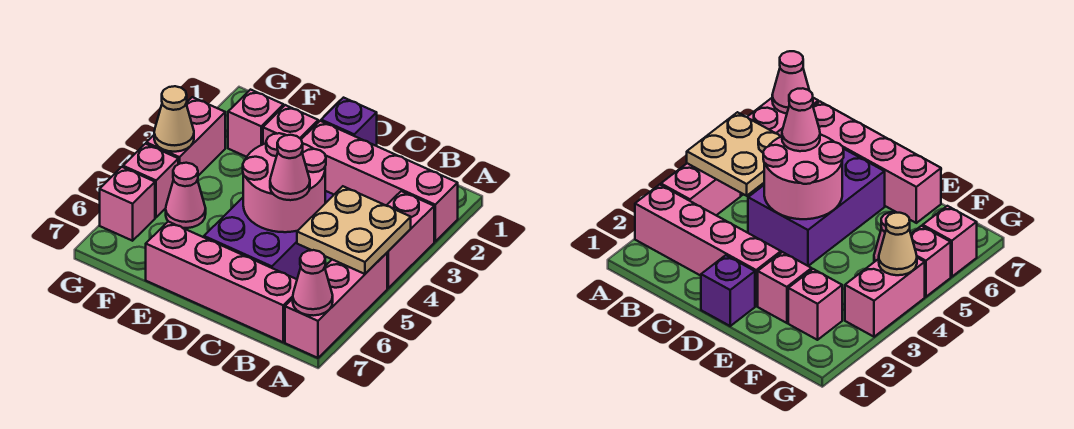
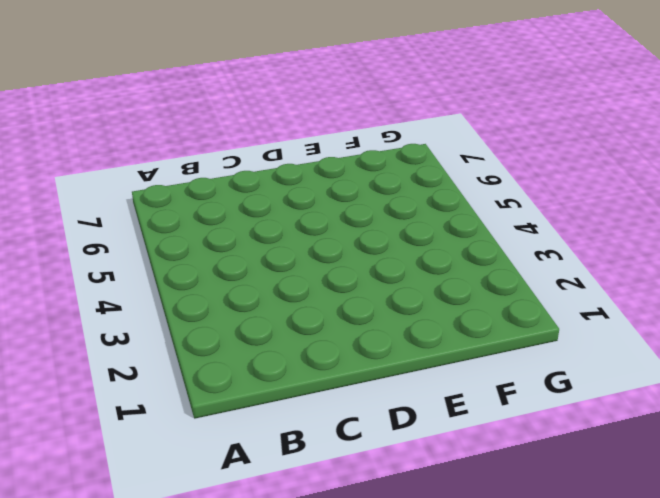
none -> pink 1x4 brick [301,121,458,241]
none -> pink 1x2 brick [386,191,434,288]
none -> pink 1x3 brick [285,253,387,358]

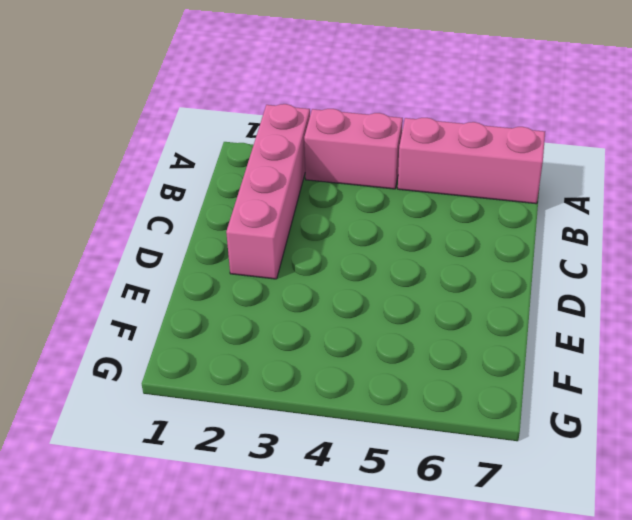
none -> pink 1x4 brick [146,221,297,342]
none -> purple 2x3 brick [204,191,334,279]
none -> purple 1x1 brick [321,98,377,146]

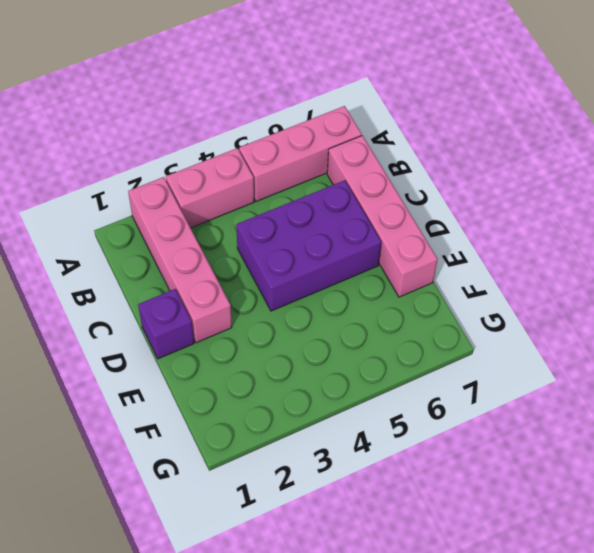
none -> pink 1x1 brick [263,105,318,144]
none -> pink 1x1 brick [228,90,284,157]
none -> pink 1x1 cone [166,163,206,228]

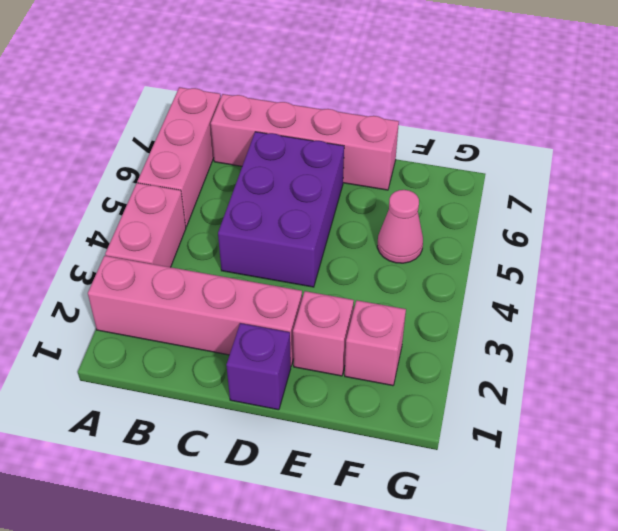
none -> pink 1x2 brick [146,97,225,176]
none -> pink 1x1 brick [123,144,178,217]
none -> pink 1x1 brick [100,167,155,241]

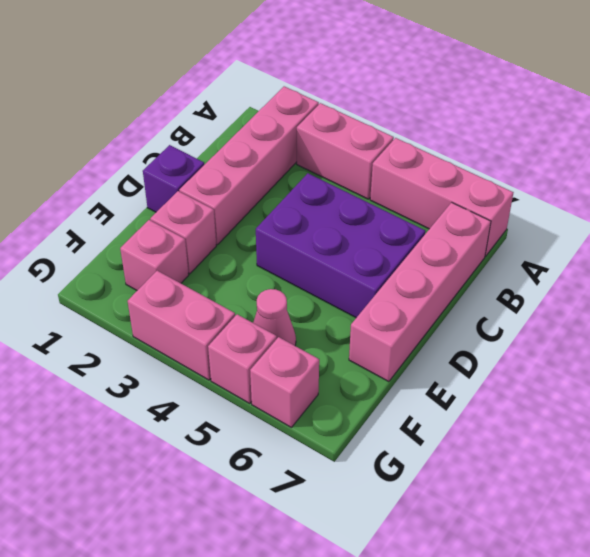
none -> tan 2x2 plate [297,186,411,274]
none -> pink 1x1 cone [293,250,333,316]
none -> pink 2x2 round brick [243,133,326,232]

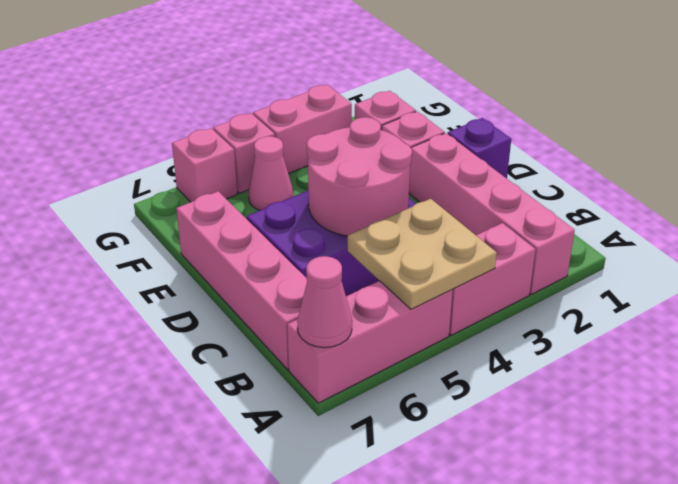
none -> tan 1x1 cone [154,86,194,152]
none -> pink 1x1 cone [270,135,310,200]

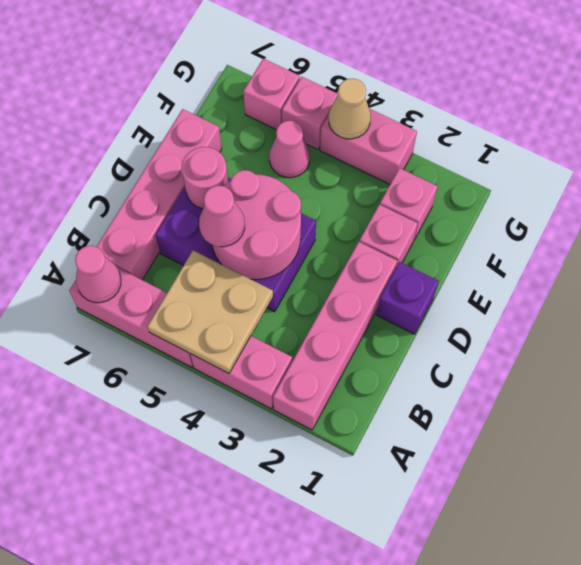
pink 1x1 round brick [182,147,228,209] -> none

